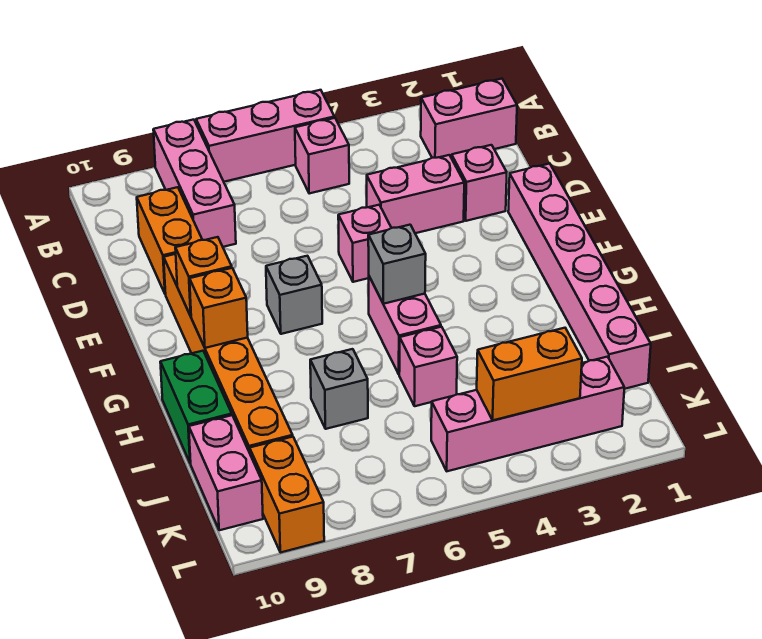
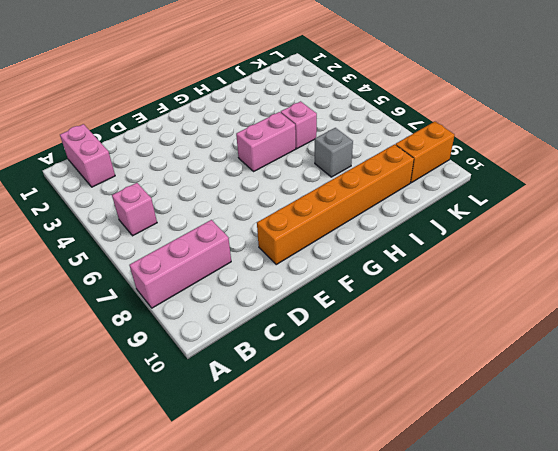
none -> pink 1x3 brick [196,90,334,182]
none -> orange 1x2 brick [137,187,202,294]
none -> pink 1x1 brick [452,145,507,221]

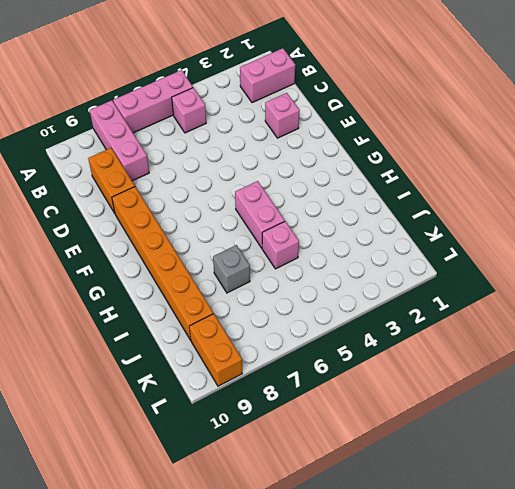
none -> pink 1x2 brick [367,155,464,233]
none -> pink 1x6 brick [508,164,651,389]
none -> pink 1x1 brick [338,205,391,282]

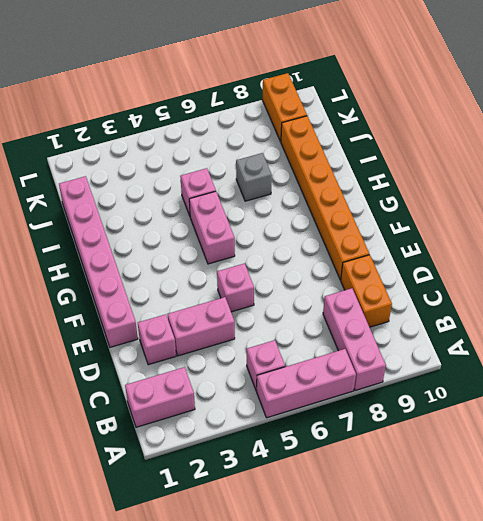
none -> grey 1x1 brick [266,256,322,334]
none -> green 1x2 brick [160,351,232,463]
none -> pink 1x2 brick [189,415,263,530]

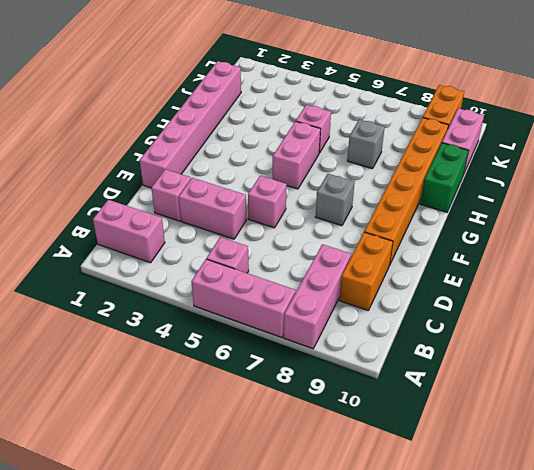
none -> pink 1x4 brick [431,357,624,471]
none -> orange 1x1 brick [175,237,232,316]
none -> grey 1x1 brick [368,225,426,304]

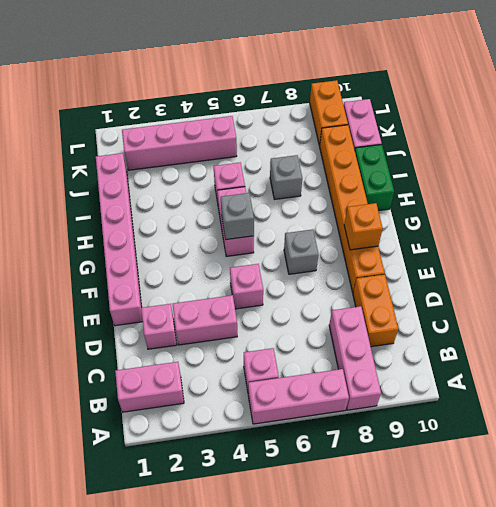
none -> orange 1x1 brick [190,268,248,348]
none -> orange 1x2 brick [477,328,582,420]

